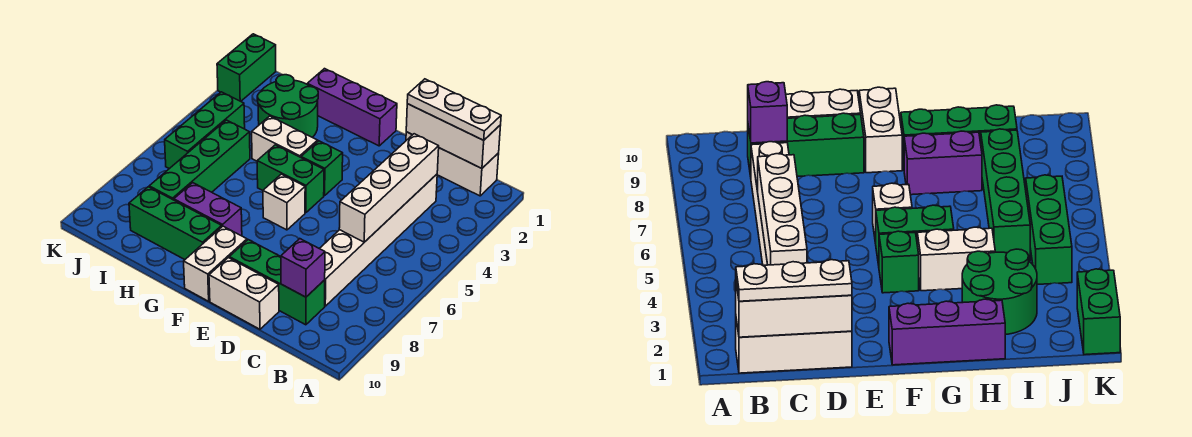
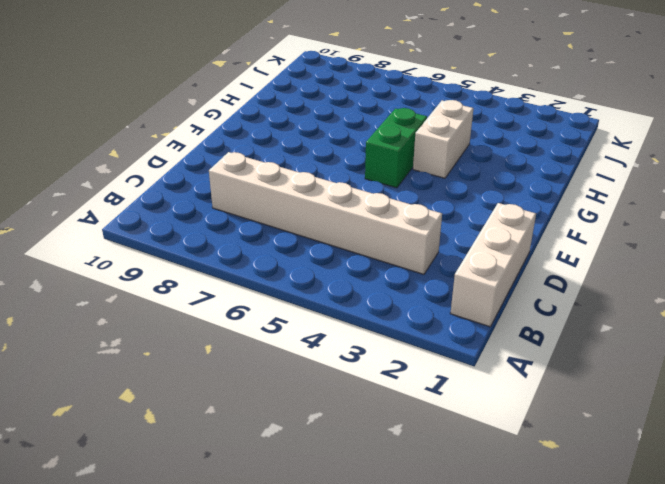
none -> green 1x3 brick [229,240,325,325]
none -> white 1x2 brick [209,258,279,329]
none -> purple 1x3 brick [307,69,397,146]

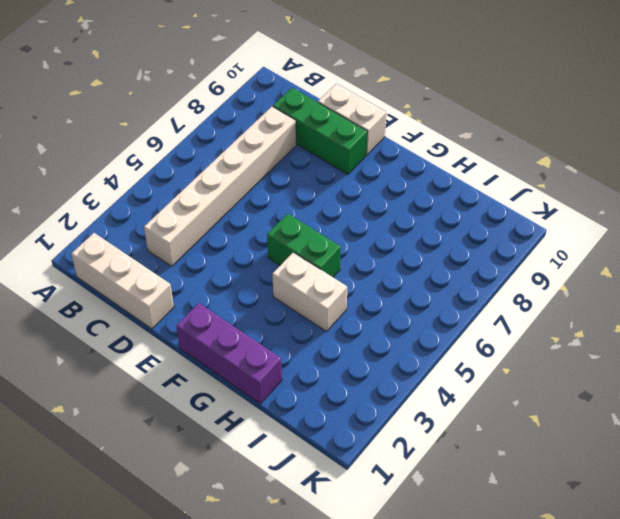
none -> green 1x1 brick [301,141,343,196]
none -> white 1x1 brick [263,174,305,230]
none -> white 1x2 brick [184,226,247,301]

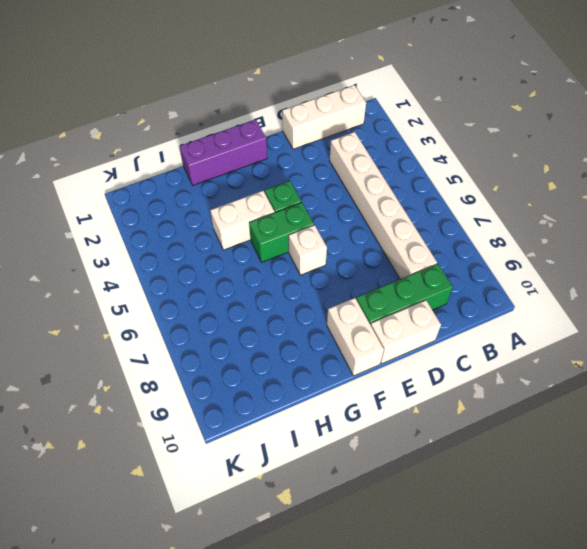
none -> purple 1x2 brick [174,183,242,236]
none -> green 1x3 brick [129,187,222,260]
none -> green 2x2 round brick [257,75,318,137]

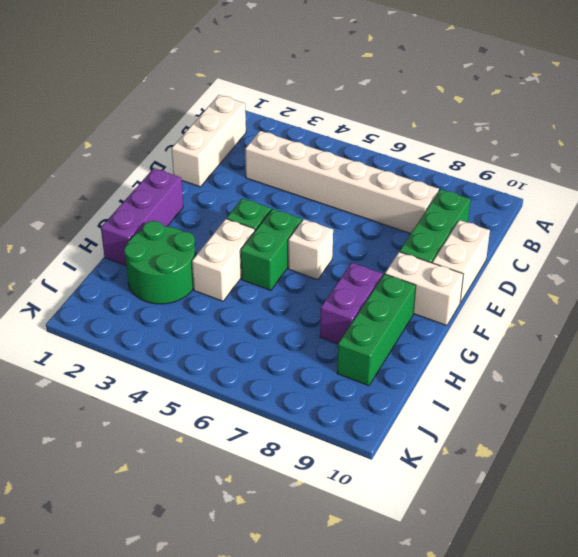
none -> green 1x4 brick [149,120,250,200]
none -> green 1x3 brick [165,92,245,169]
none -> green 1x2 brick [217,34,276,101]

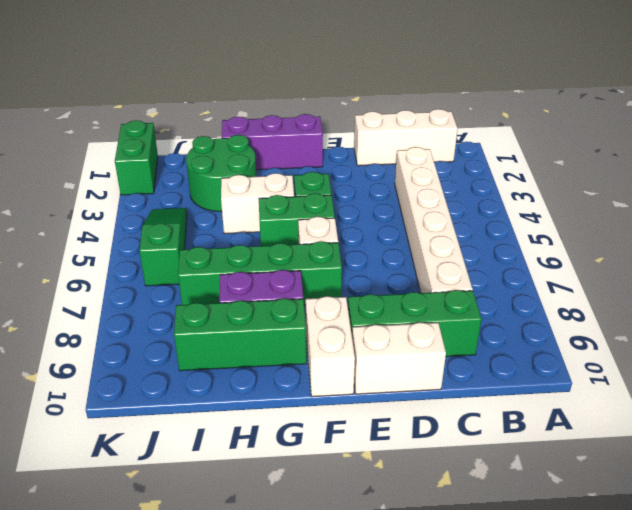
green 1x4 brick [178,241,342,305] -> green 1x4 brick turned to [149,120,250,200]
green 1x3 slope [139,208,187,286] -> green 1x3 brick [165,92,245,169]
none -> white 1x3 brick [406,104,501,168]
none -> white 1x4 brick [339,134,439,242]
none -> purple 1x1 brick [281,239,325,297]

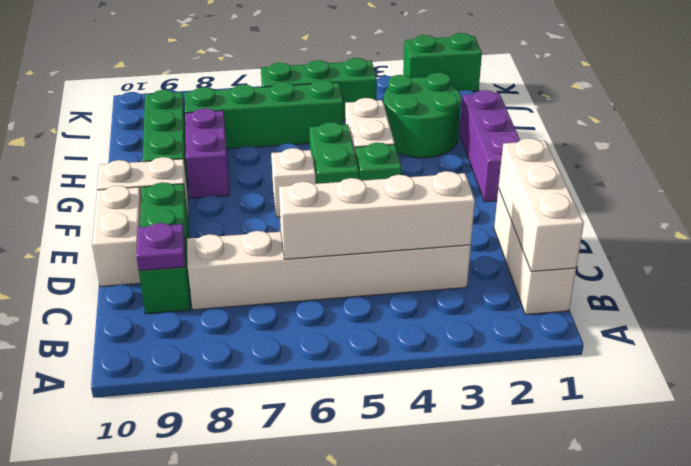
purple 1x1 plate [136,223,185,271] -> purple 1x1 brick [281,239,325,297]
none -> white 1x3 plate [407,79,501,140]

